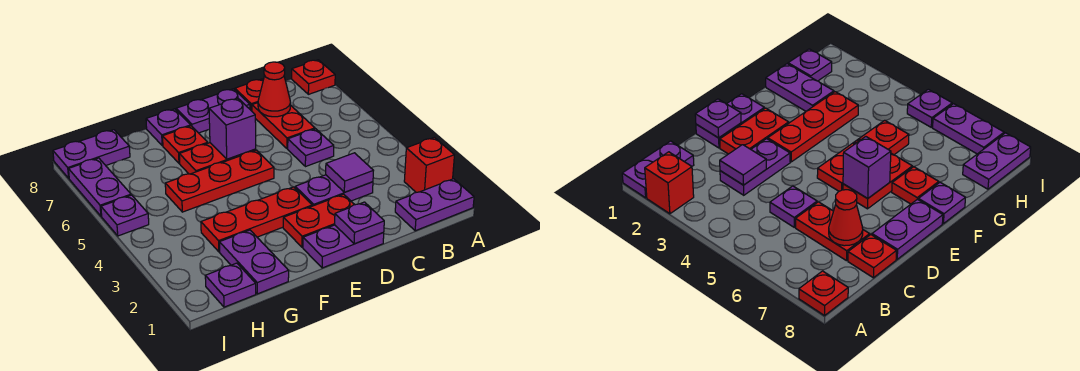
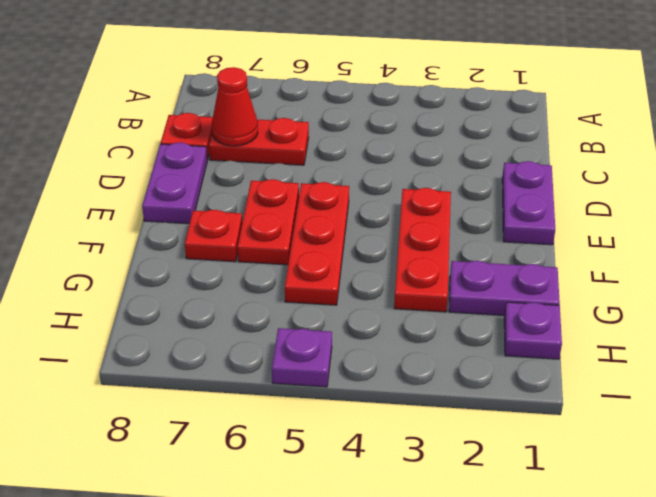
none -> purple 1x2 plate [395,179,474,231]
none -> red 1x1 brick [404,137,454,192]
none -> red 1x1 plate [292,60,335,94]

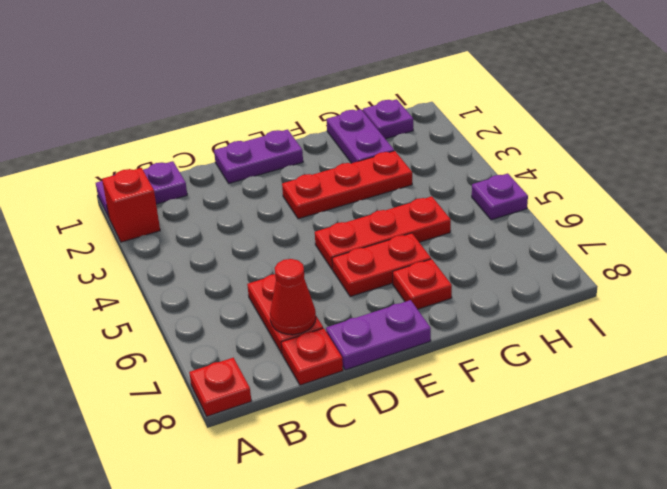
none -> purple 1x2 plate [295,175,373,206]
none -> purple 1x1 plate [288,129,334,167]
none -> red 1x2 plate [283,194,355,247]

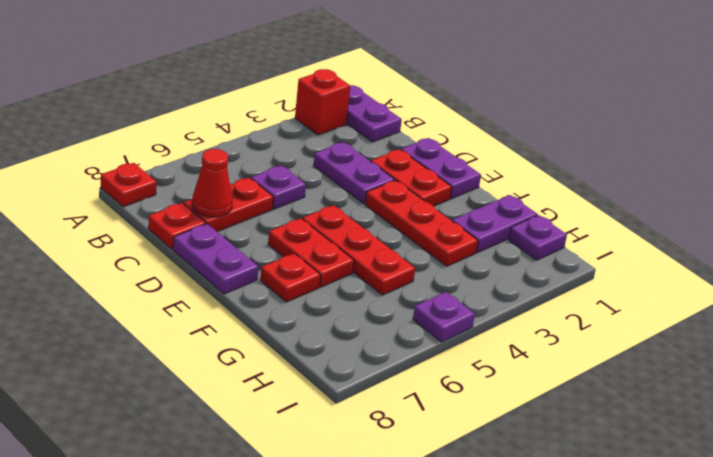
none -> purple 1x1 plate [146,109,191,146]
none -> purple 1x2 plate [53,130,130,178]
none -> purple 1x2 plate [69,158,131,216]

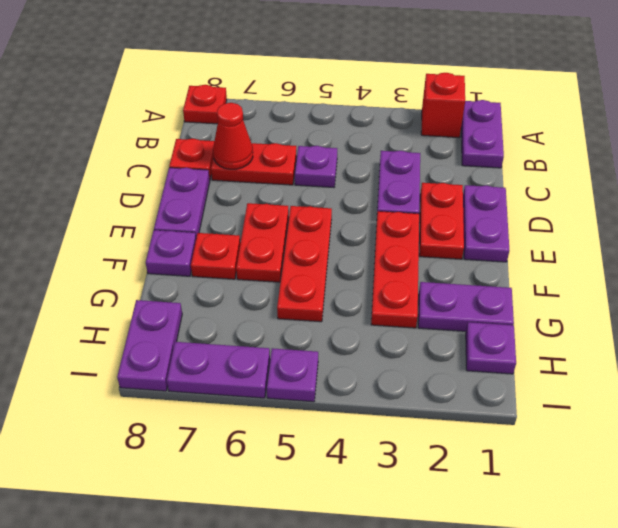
none -> purple 1x1 tile [326,153,374,192]
none -> purple 1x1 plate [335,202,384,244]
none -> purple 1x1 brick [209,99,256,159]

